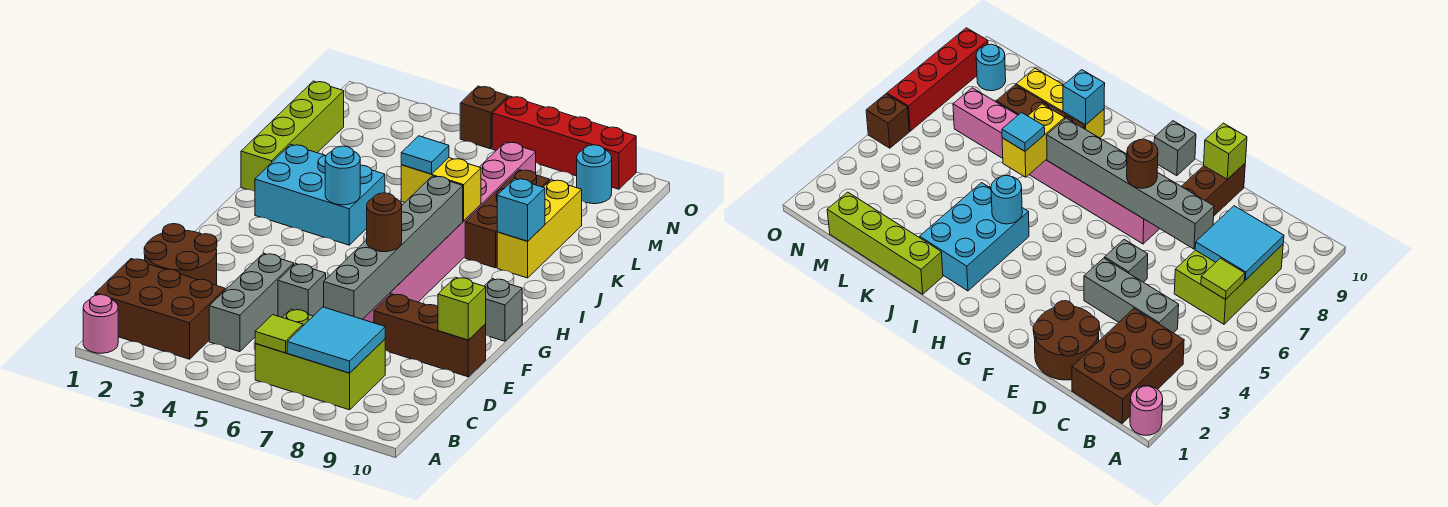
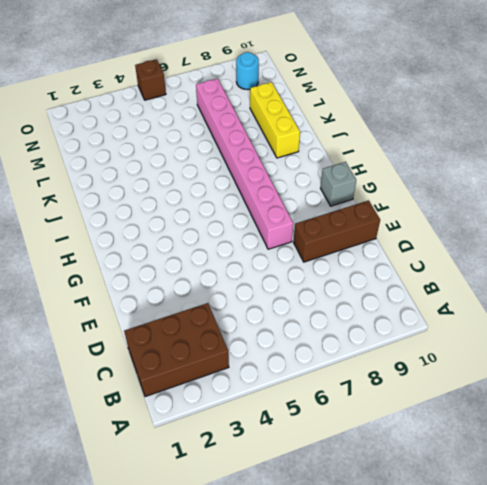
none -> pink 1x1 round brick [83,295,118,353]
none -> lime 2x3 brick [255,309,385,410]
none -> grey 1x3 brick [209,253,294,352]

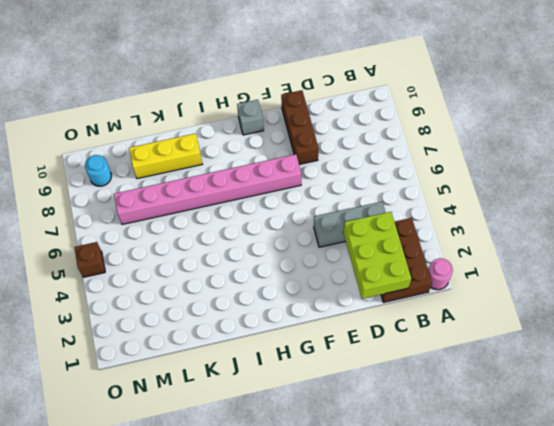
lime 2x3 brick [343,212,411,299] -> lime 2x3 brick moved to [255,309,385,410]
none -> brown 2x2 round brick [144,224,217,285]
none -> grey 1x1 brick [278,264,326,317]
none -> cyan 2x3 brick [255,145,385,245]

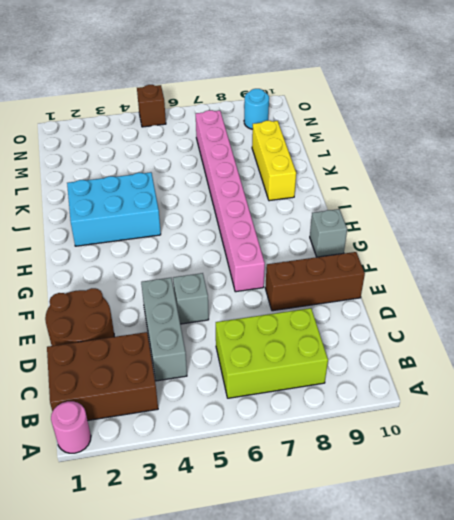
none -> lime 1x4 brick [241,81,344,191]
none -> brown 1x3 brick [465,170,550,268]
none -> red 1x4 brick [492,96,636,189]

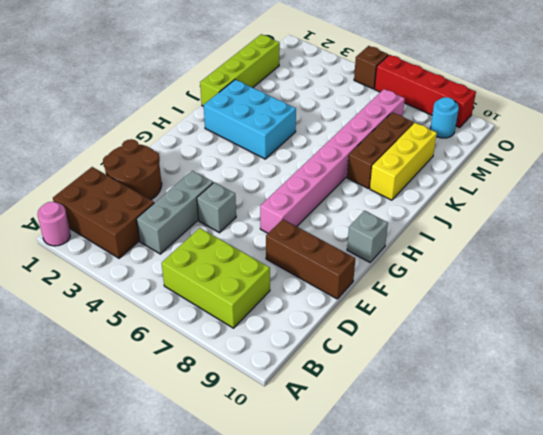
none -> lime 1x1 tile [255,315,303,353]
none -> cyan 2x2 tile [287,307,385,373]
none -> grey 1x6 brick [324,176,463,319]

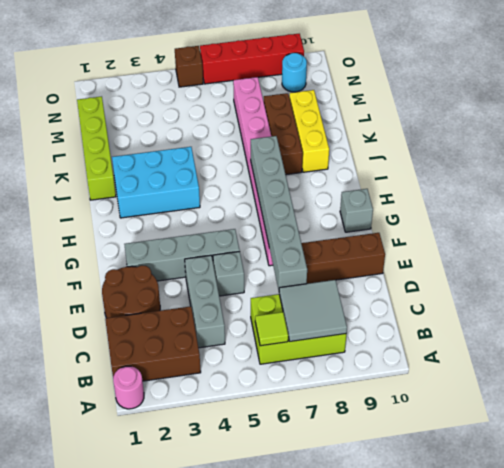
grey 2x2 tile [279,280,347,341] -> cyan 2x2 tile [287,307,385,373]
grey 1x4 brick [124,229,240,281] -> none
none -> lime 1x1 brick [438,277,486,340]
none -> cyan 1x1 round brick [325,146,360,205]
none -> yellow 1x2 brick [401,158,481,221]

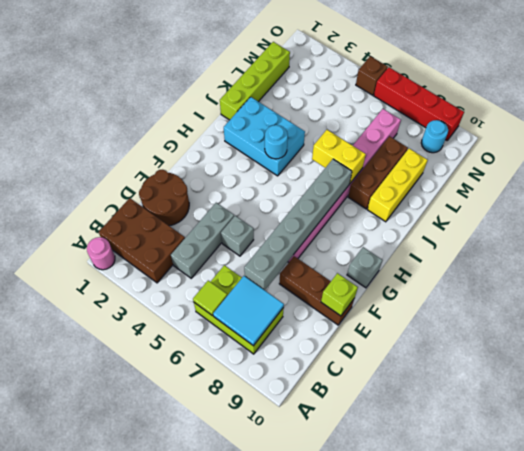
none -> cyan 1x1 brick [497,178,545,241]
none -> brown 1x1 round brick [367,193,402,252]
none -> cyan 1x1 tile [401,136,449,174]

